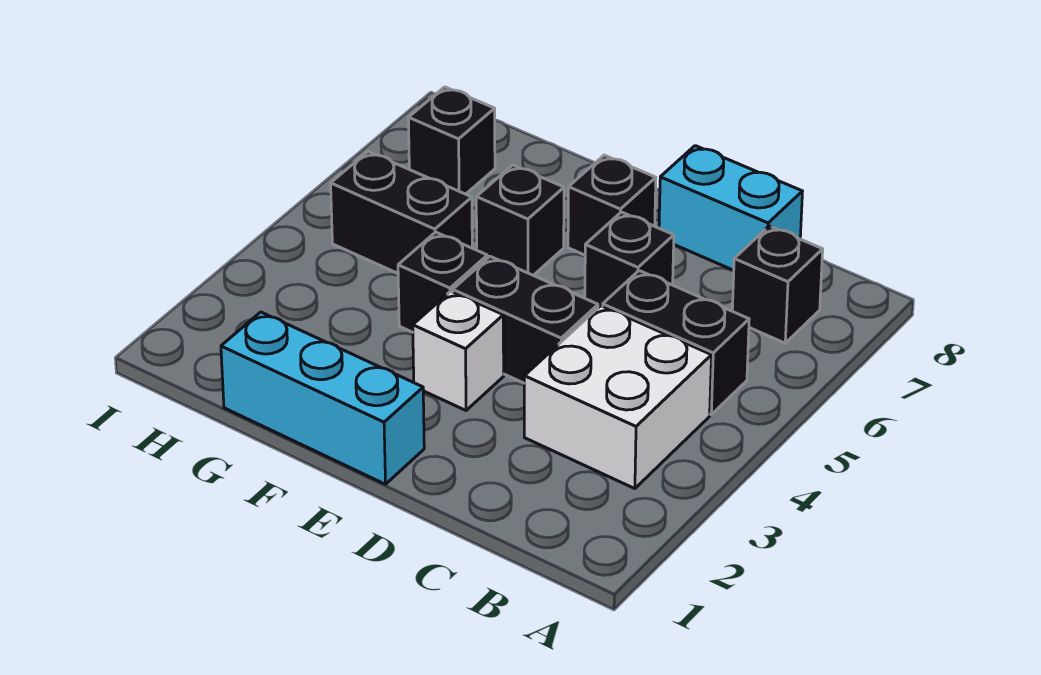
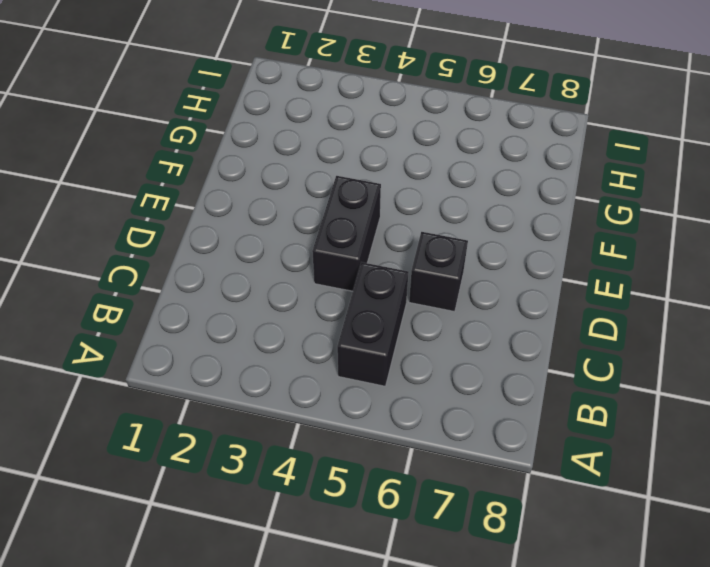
none -> white 2x2 brick [524,306,712,489]
none -> black 1x1 brick [732,226,823,343]
none -> cyan 1x2 brick [659,146,803,270]

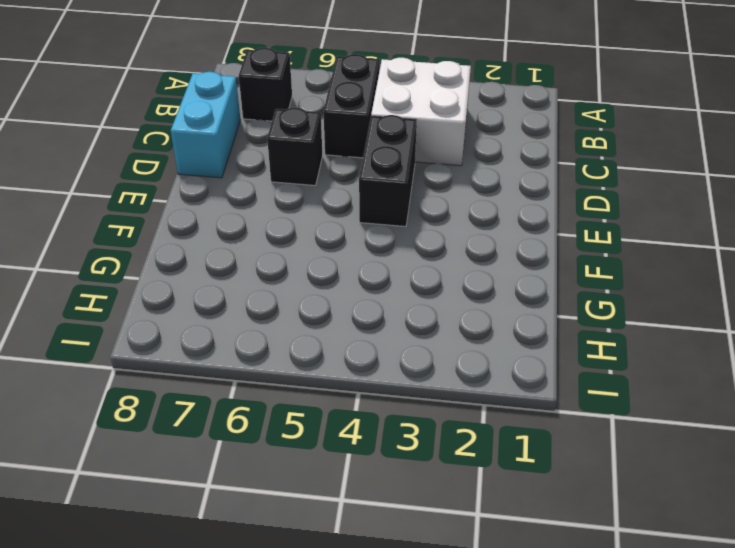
none -> cyan 1x3 brick [221,312,424,484]
none -> white 1x1 brick [413,291,504,410]
none -> black 1x1 brick [568,155,656,255]

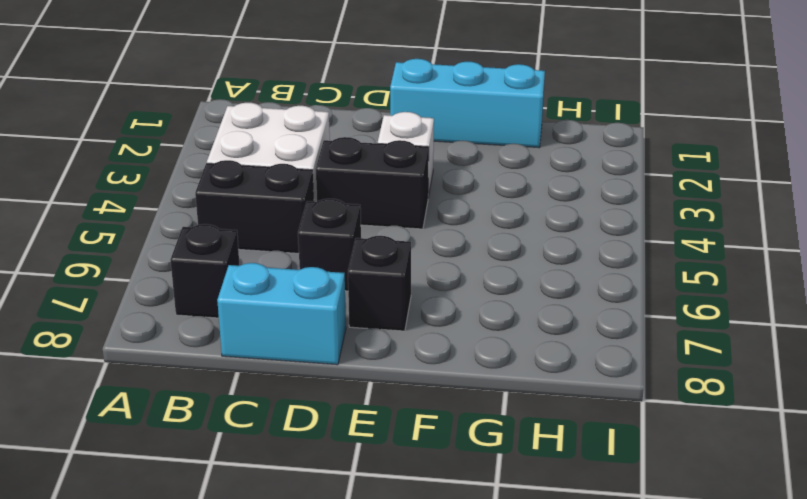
none -> black 1x1 brick [398,232,487,332]
none -> black 1x1 brick [476,165,564,275]
none -> black 1x2 brick [331,152,472,273]

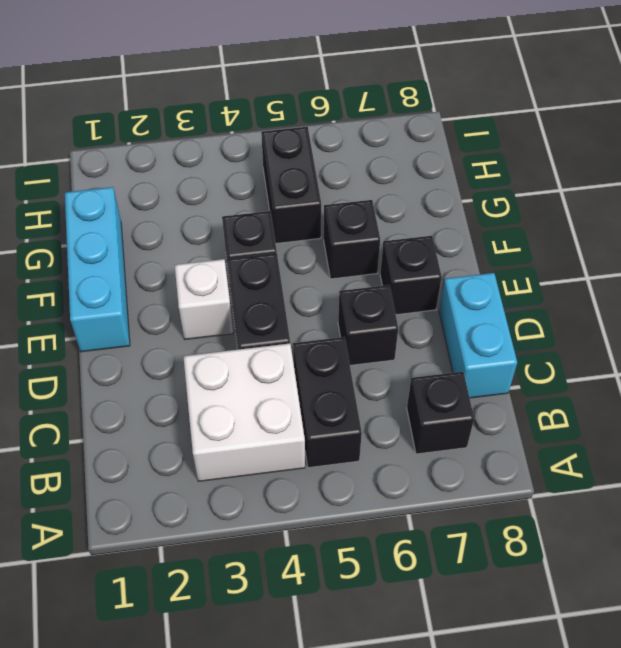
none -> black 1x1 brick [408,87,495,194]

